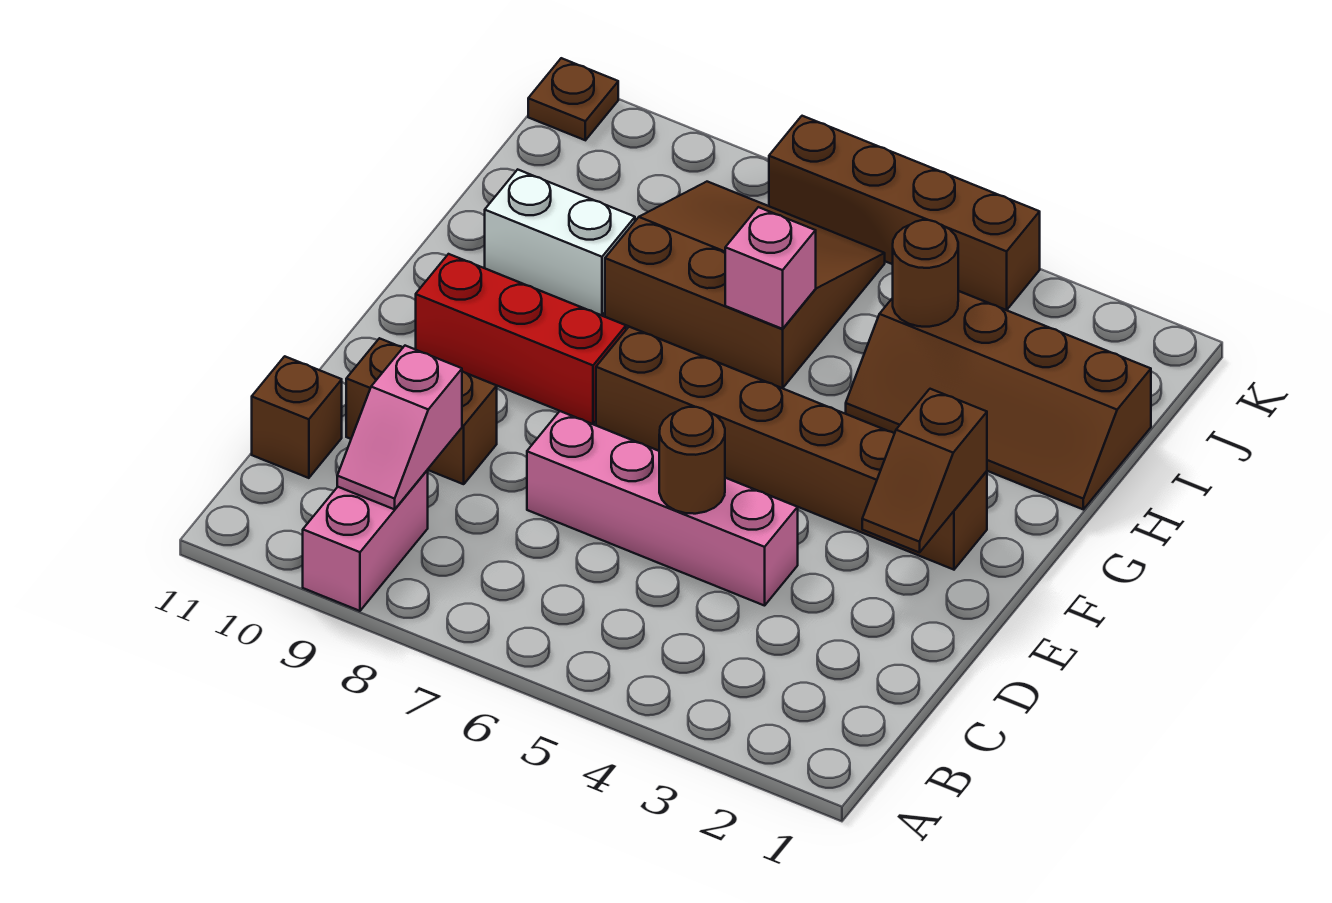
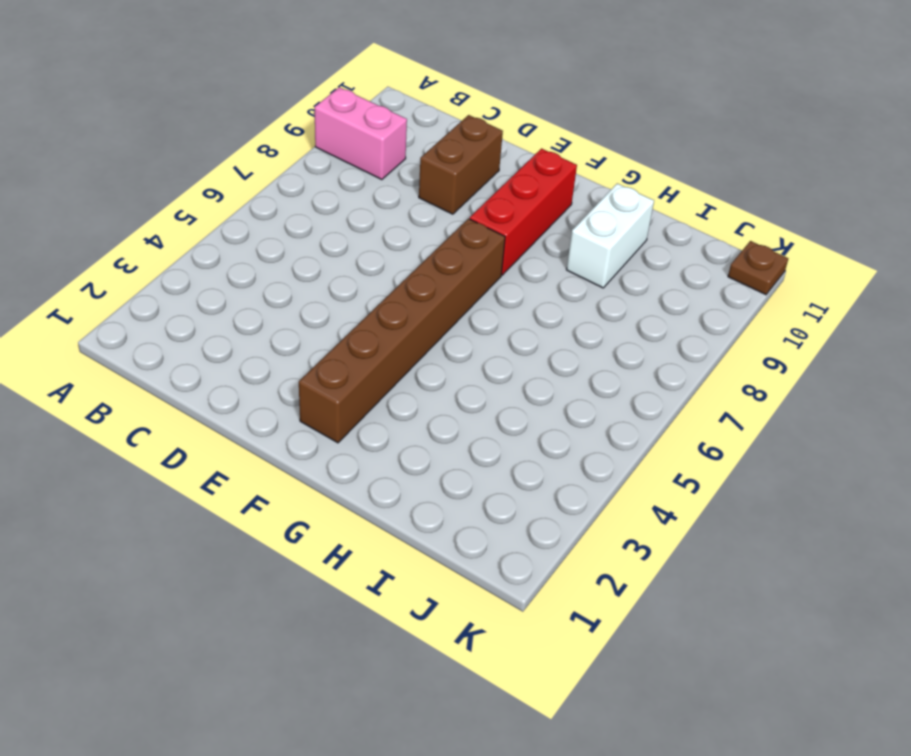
none -> brown 1x1 brick [252,356,342,478]
none -> pink 1x4 brick [527,411,798,606]
none -> brown 2x4 slope [846,291,1151,509]

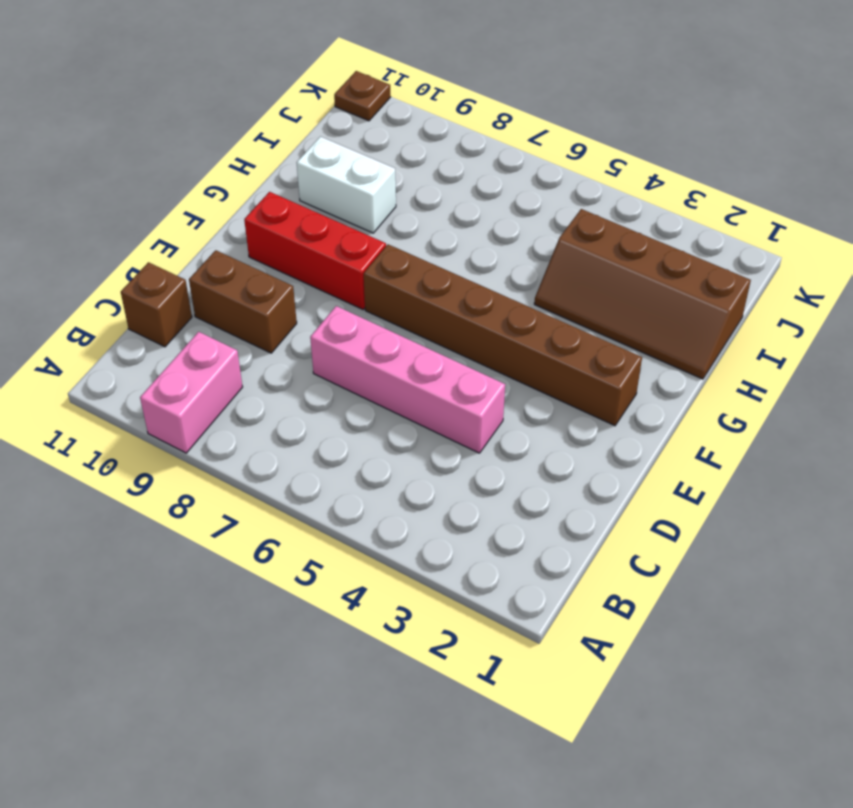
none -> brown 3x3 slope [605,182,885,388]
none -> brown 1x4 brick [769,116,1040,310]
none -> pink 1x2 slope [337,346,462,509]

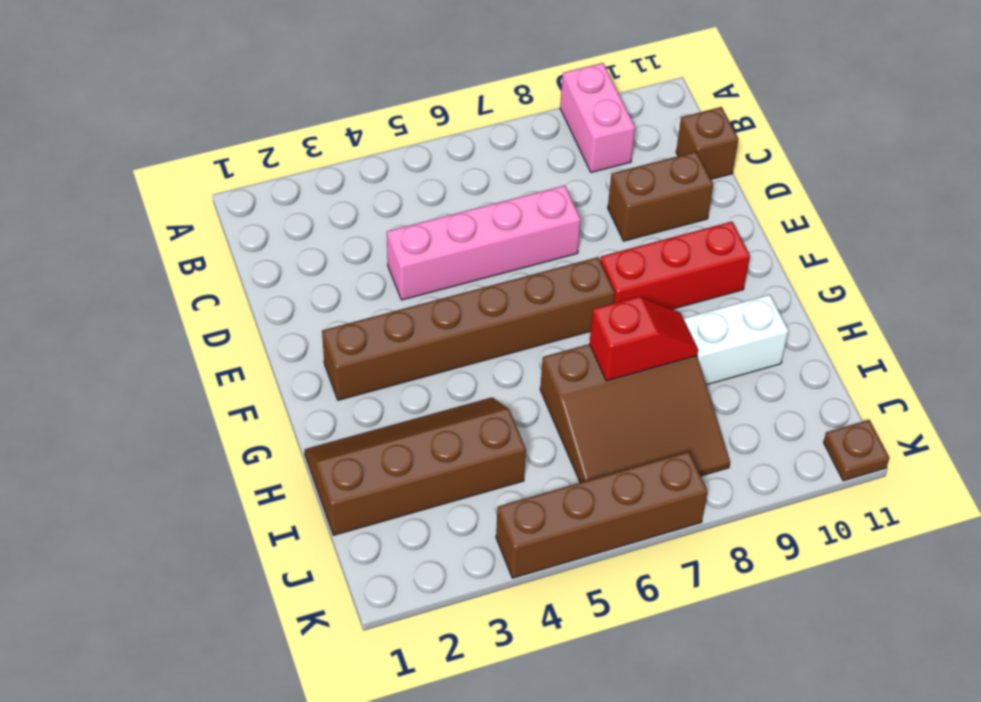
red 1x2 slope [589,297,698,381] -> none
none -> pink 1x2 slope [337,346,462,509]
none -> brown 1x1 round brick [659,407,725,514]
none -> brown 1x2 slope [862,389,987,553]

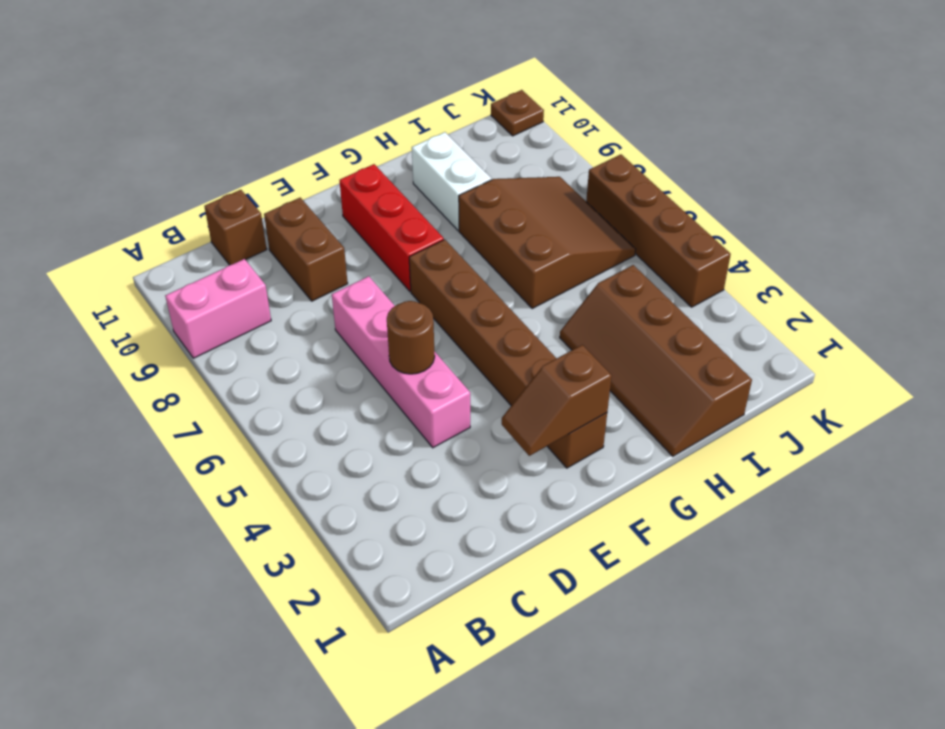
none -> pink 1x2 slope [337,346,462,509]
none -> pink 1x1 brick [725,207,816,329]
none -> brown 1x1 round brick [893,220,958,327]

